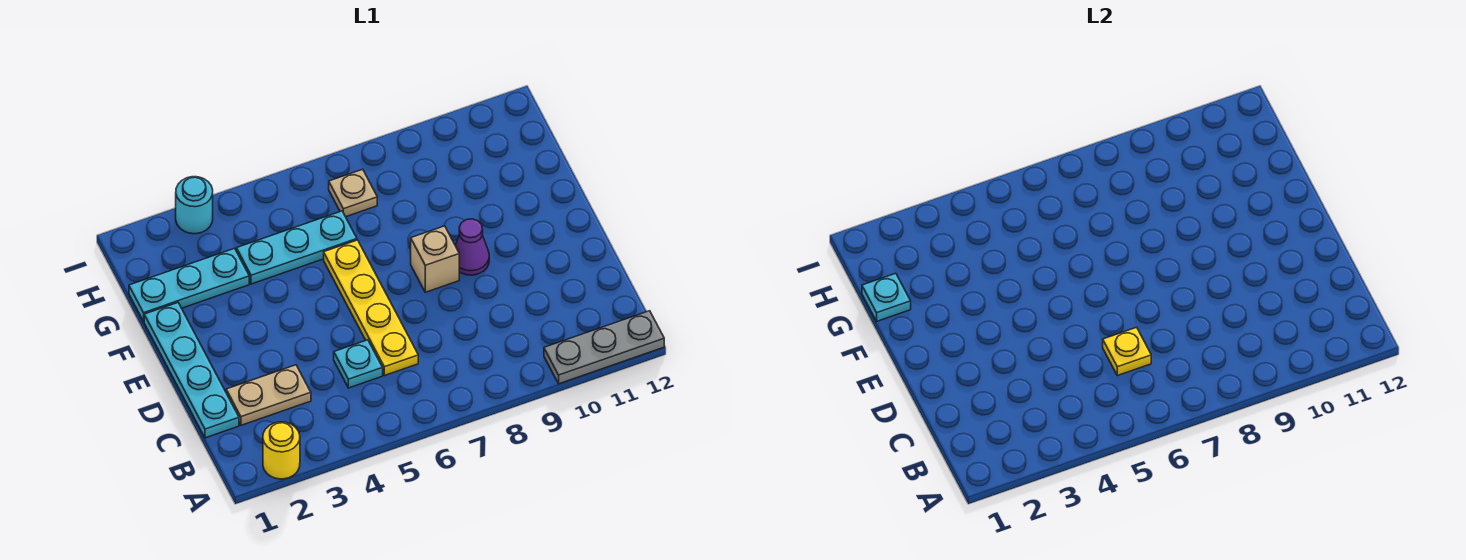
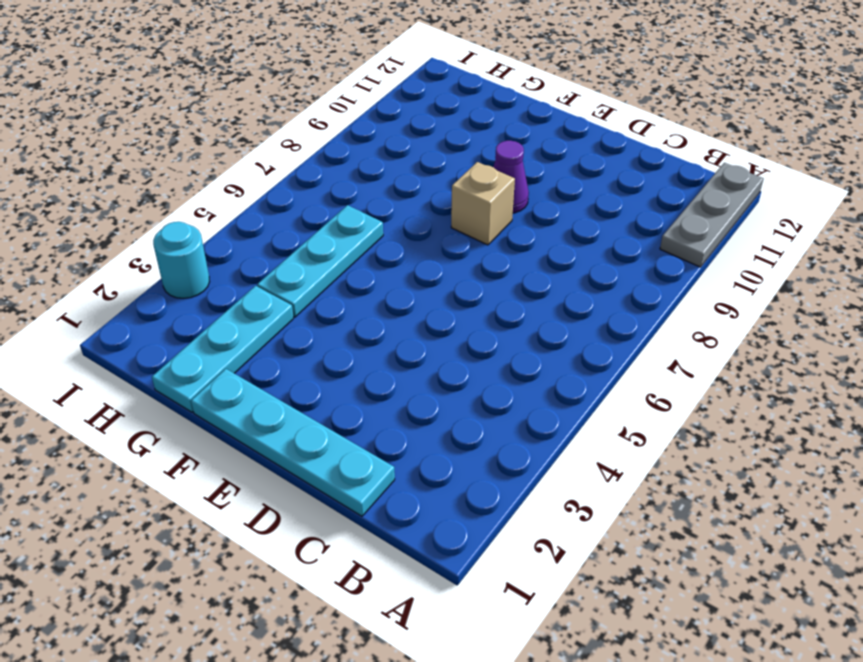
none -> yellow 1x1 round brick [263,422,300,479]
none -> tan 1x2 plate [226,365,311,425]
none -> cyan 1x1 plate [334,340,383,388]

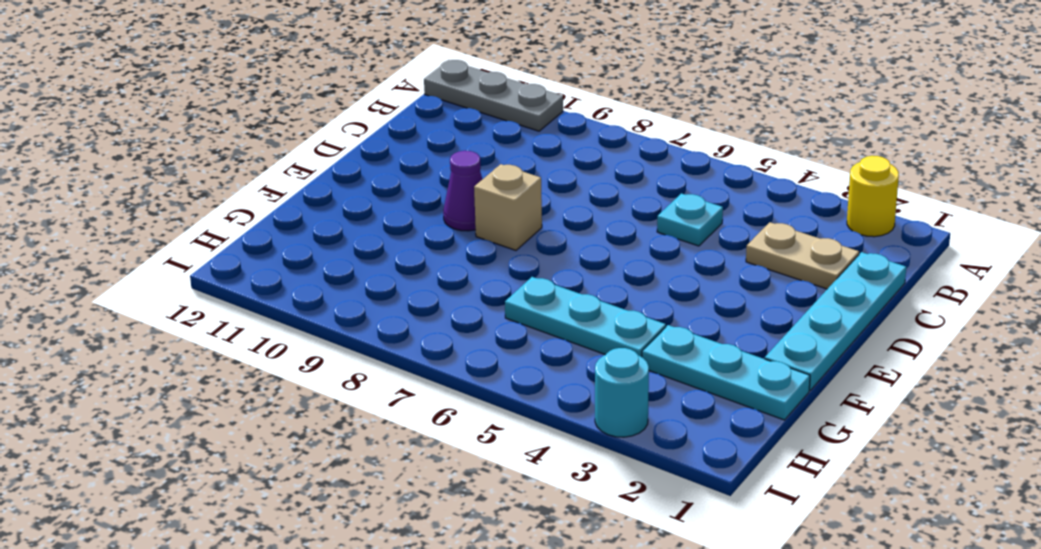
none -> yellow 1x4 plate [324,240,418,376]
none -> tan 1x1 plate [329,169,377,217]
none -> yellow 1x1 plate [1103,327,1151,376]

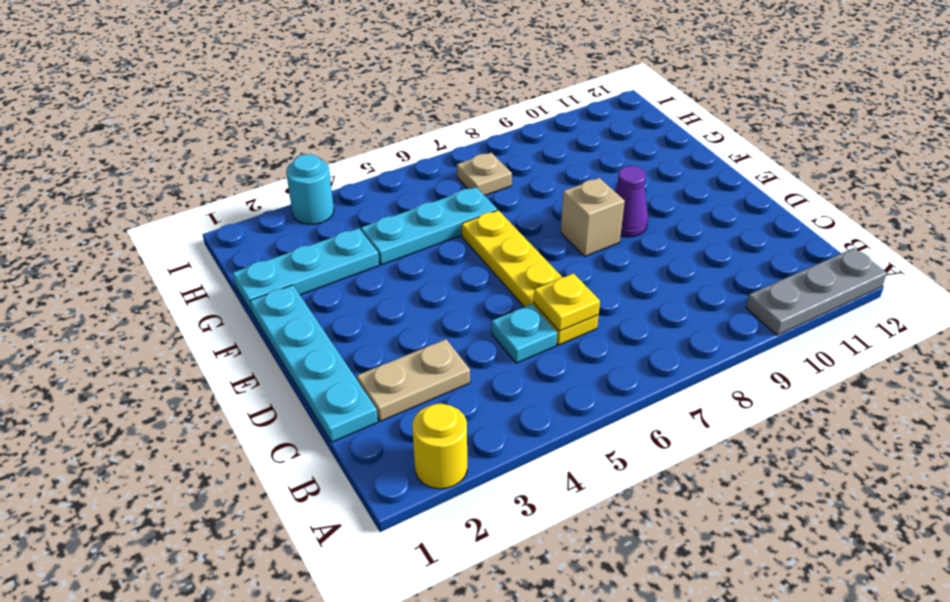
none -> cyan 1x1 plate [862,273,911,321]

